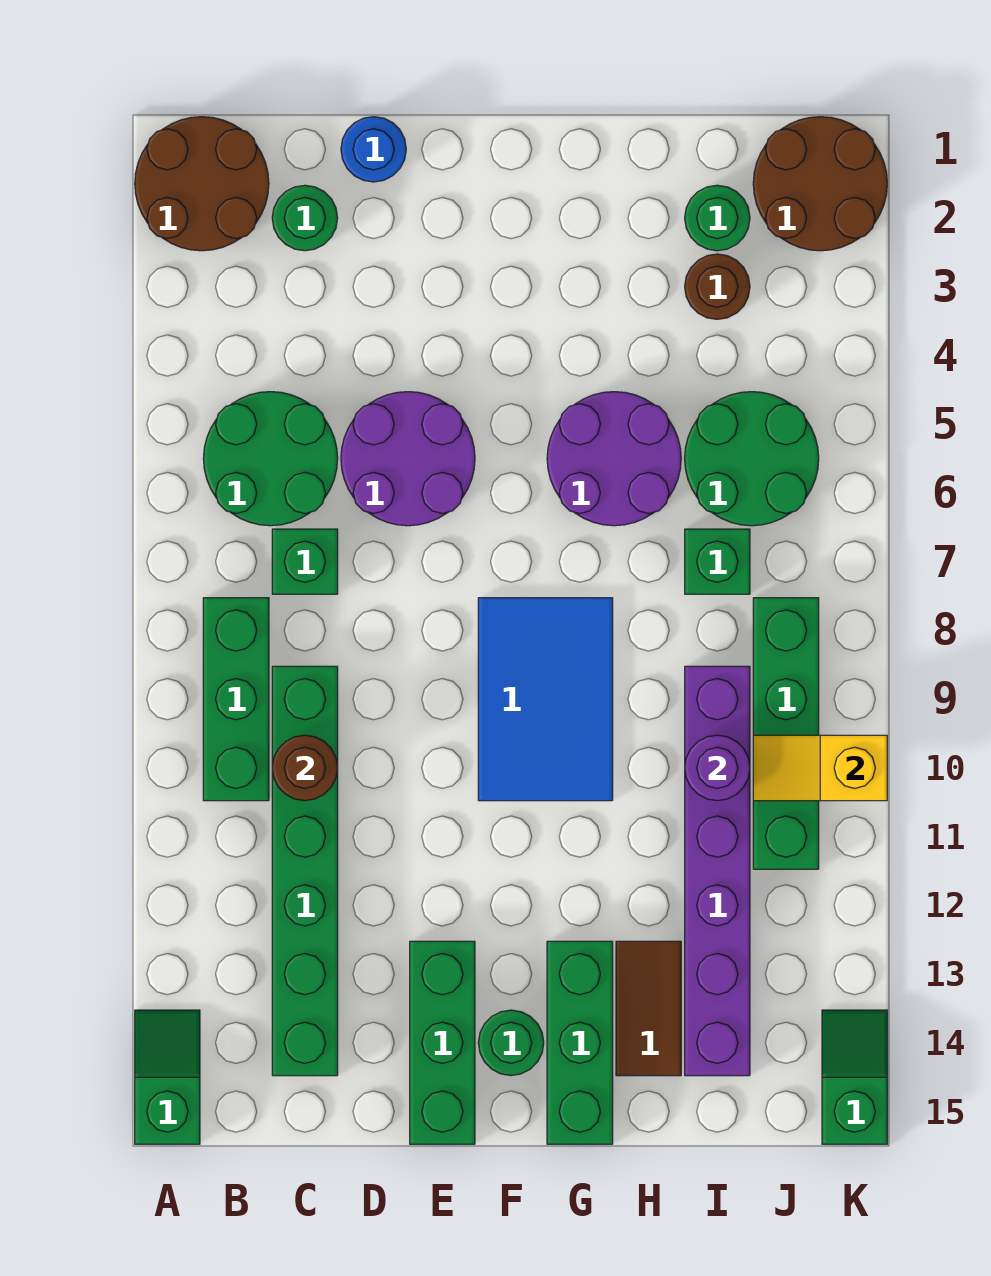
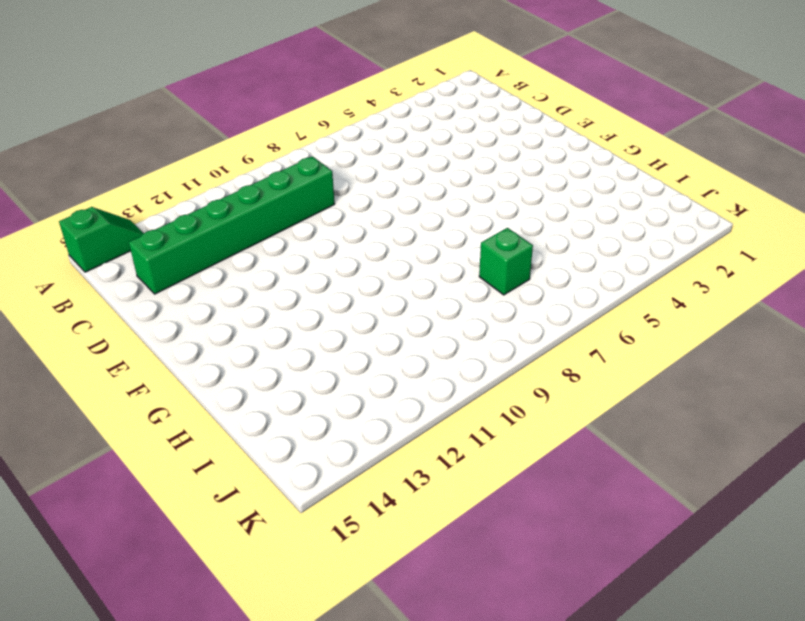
none -> brown 2x2 round brick [135,117,269,251]
none -> green 2x2 round brick [203,392,338,526]
none -> green 1x3 brick [203,598,269,801]

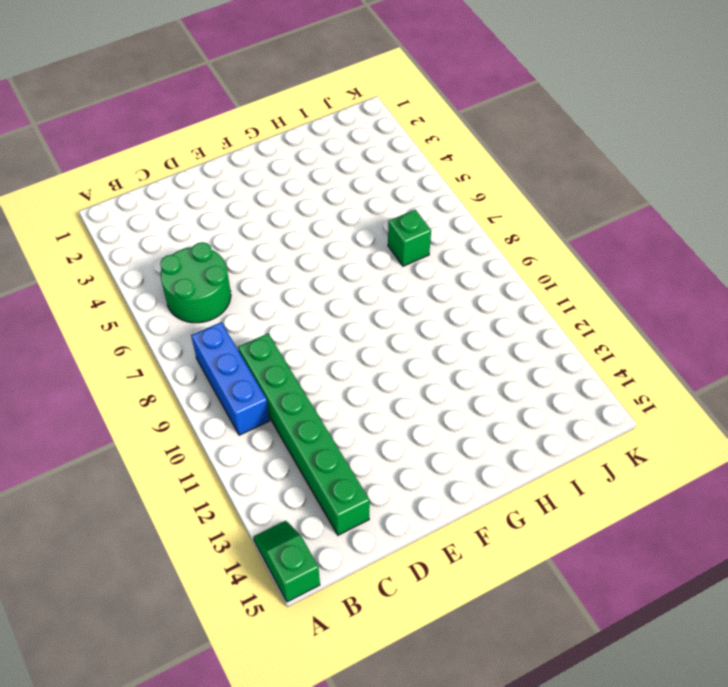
blue 1x3 brick [191,322,270,435] -> green 1x3 brick [203,598,269,801]
none -> brown 2x2 round brick [135,117,269,251]
none -> green 1x1 round brick [272,185,338,251]
none -> green 1x1 brick [272,529,338,594]

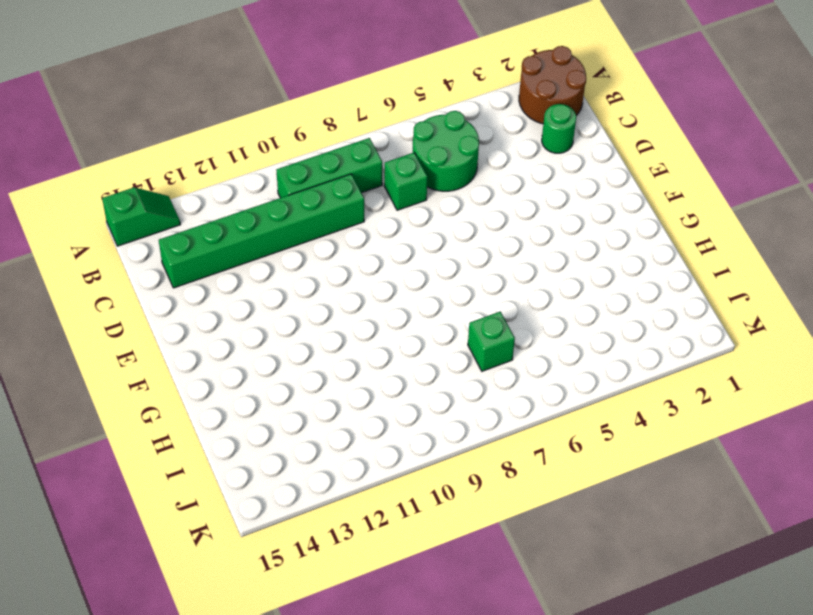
none -> blue 1x1 round brick [341,117,406,182]
none -> purple 2x2 round brick [341,392,475,526]
none -> green 1x3 brick [410,941,475,1144]

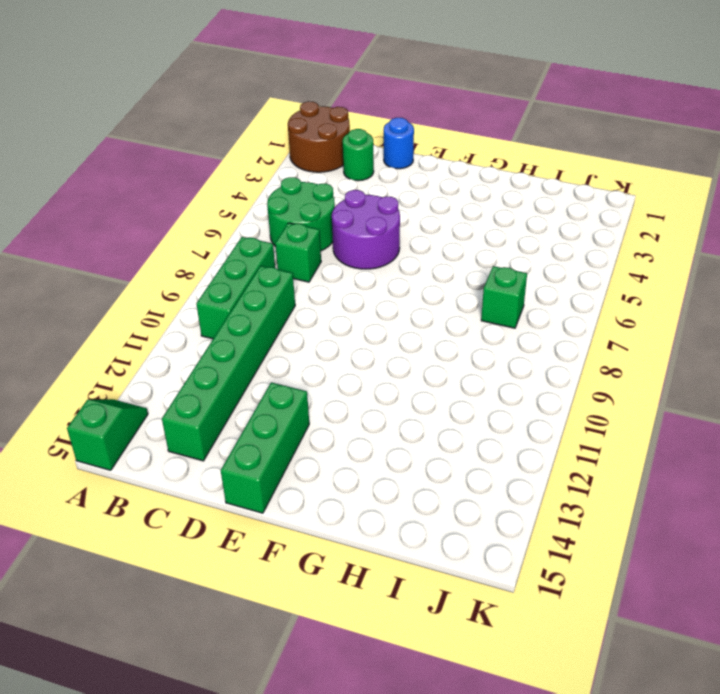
none -> blue 2x3 tile [478,598,613,801]
none -> green 1x1 round brick [478,1010,544,1076]
none -> purple 2x2 round brick [547,392,681,526]

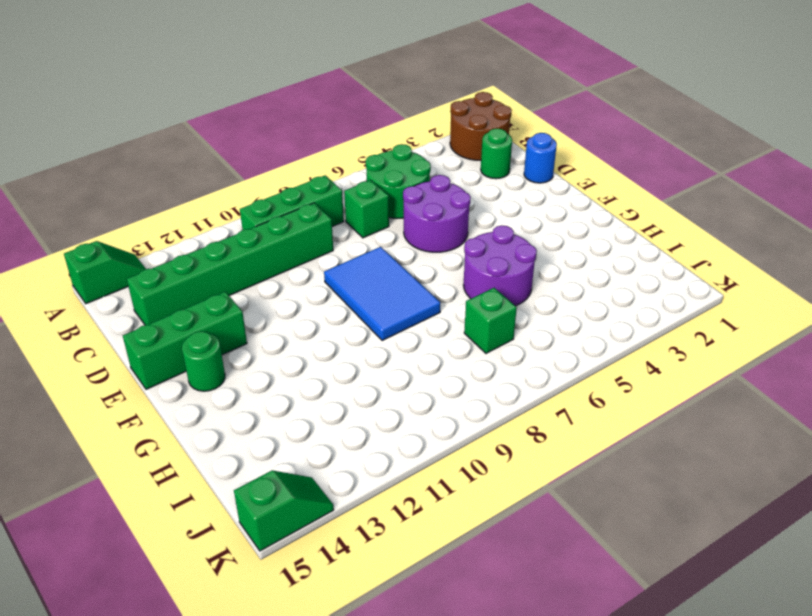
blue 2x3 tile [324,247,440,341] -> blue 2x3 tile turned to [478,598,613,801]
none -> green 1x3 brick [547,941,613,1144]
none -> brown 1x2 tile [616,941,681,1076]
none -> green 1x1 round brick [685,185,750,251]

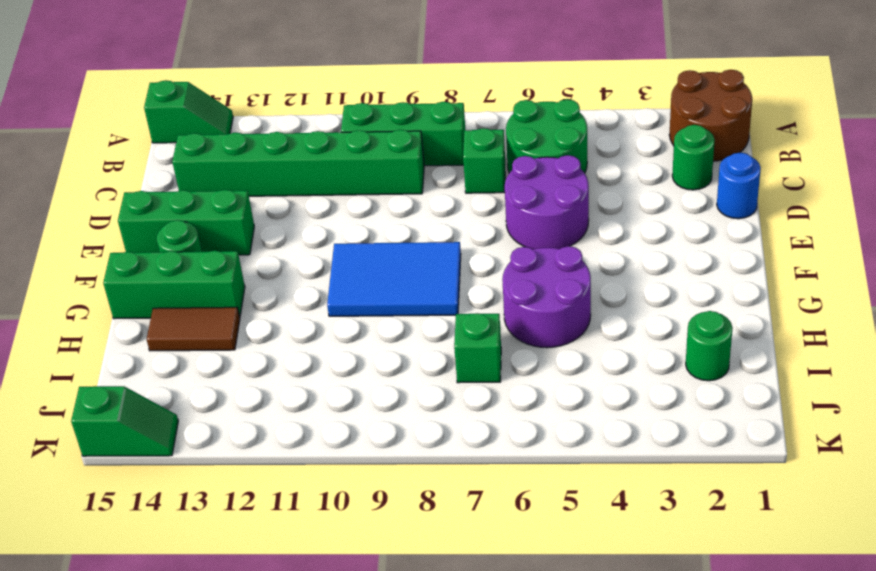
none -> brown 1x1 round brick [685,254,750,319]
none -> green 2x2 round brick [685,392,819,526]
none -> purple 1x6 brick [685,666,750,1076]

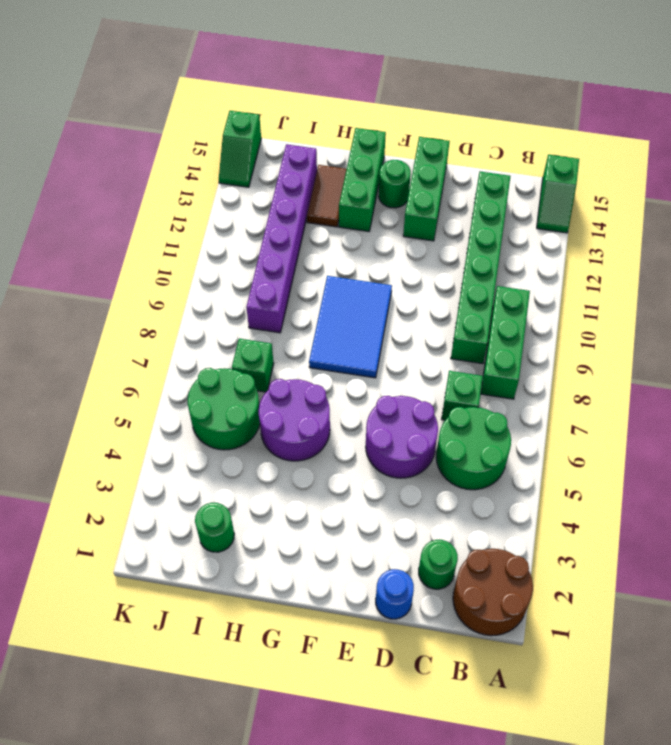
none -> brown 1x1 round brick [685,254,750,319]
none -> brown 2x2 round brick [753,117,887,251]
none -> green 1x4 brick [753,598,819,869]

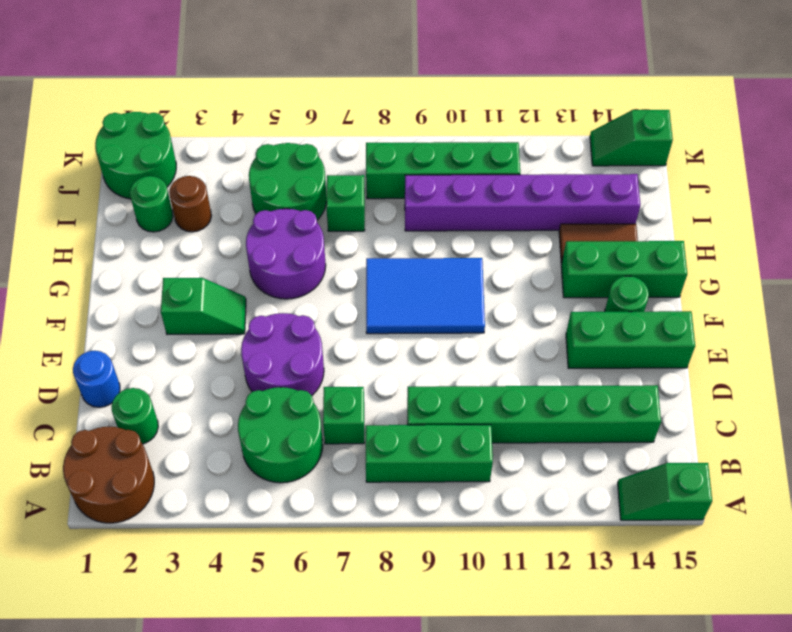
green 1x2 slope [161,278,246,334] -> none
green 2x2 round brick [95,112,176,199] -> brown 2x2 round brick [753,117,887,251]
none -> brown 1x1 round brick [272,735,338,801]
none -> purple 1x1 round brick [685,735,750,801]
none -> yellow 1x2 slope [753,735,887,801]

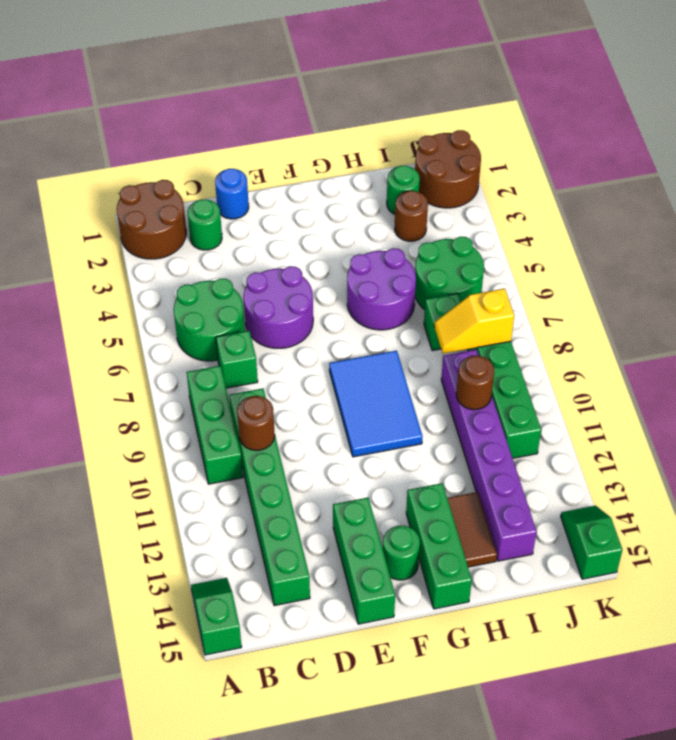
yellow 1x2 slope [434,289,514,354] -> yellow 1x2 slope moved to [753,735,887,801]
brown 1x1 round brick [456,355,494,410] -> purple 1x1 round brick [685,735,750,801]

